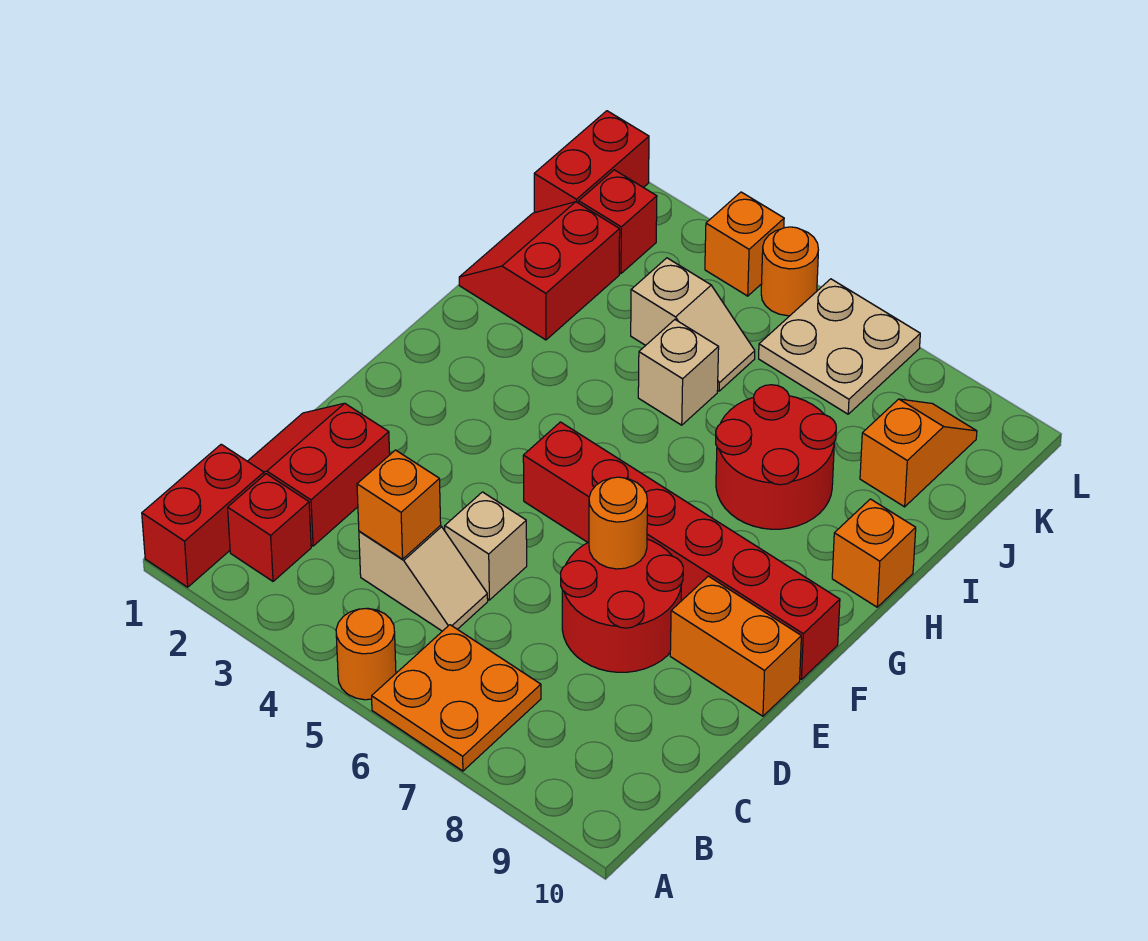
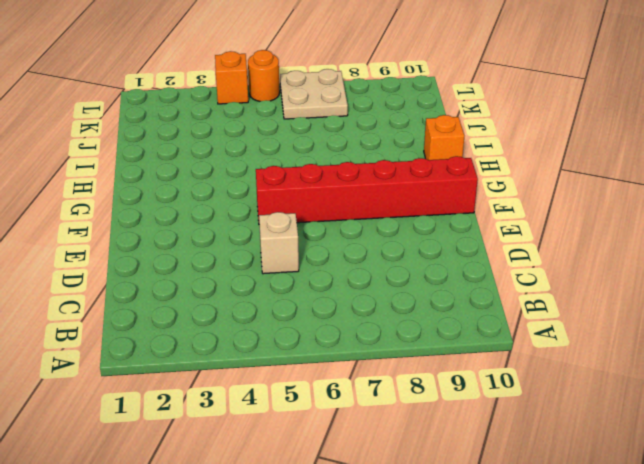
none -> red 1x2 brick [142,444,264,587]
none -> orange 1x1 round brick [336,609,396,700]
none -> orange 2x2 plate [372,625,541,771]

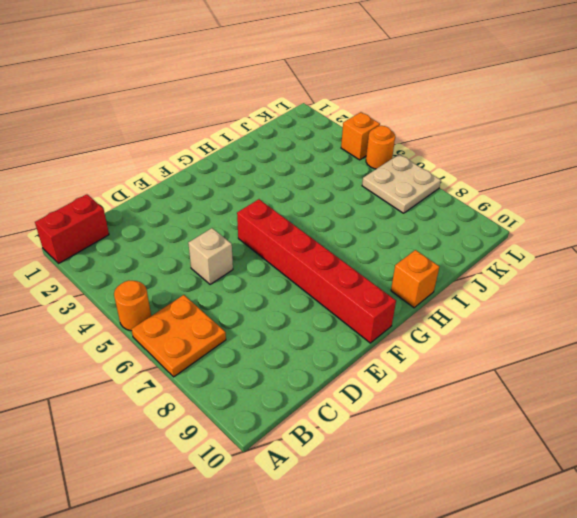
none -> red 1x1 brick [228,474,311,581]
none -> red 2x2 slope [248,403,390,546]
none -> tan 1x2 slope [359,526,488,631]

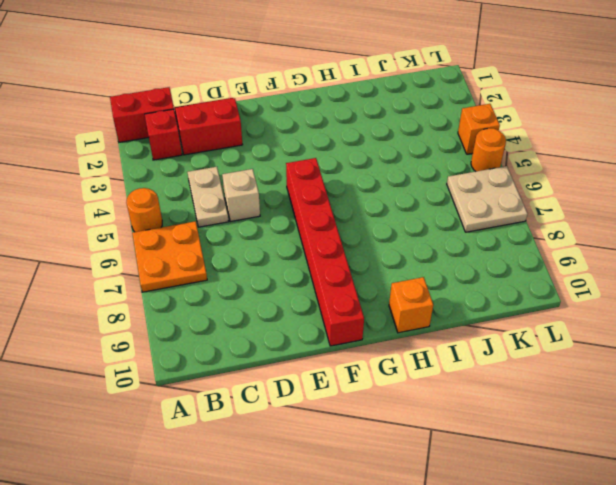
tan 1x2 plate [188,167,229,227] -> tan 1x2 slope [359,526,488,631]
none -> red 2x2 round brick [561,539,683,672]
none -> orange 1x2 brick [670,576,801,716]
none -> red 2x2 round brick [716,385,836,529]

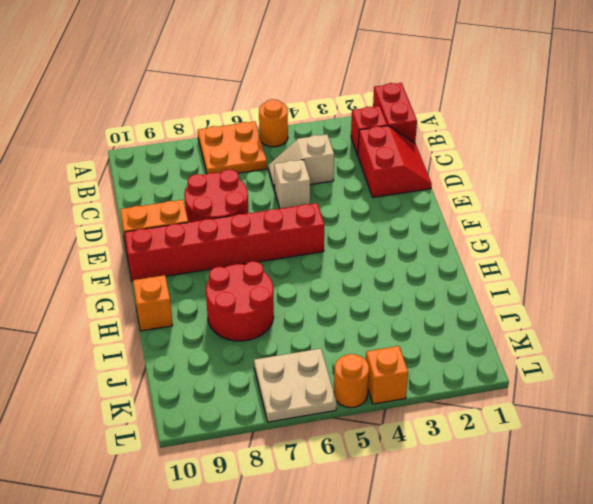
none -> red 2x2 slope [459,202,620,340]
none -> tan 1x1 brick [638,320,719,425]
none -> tan 1x2 slope [631,258,755,391]

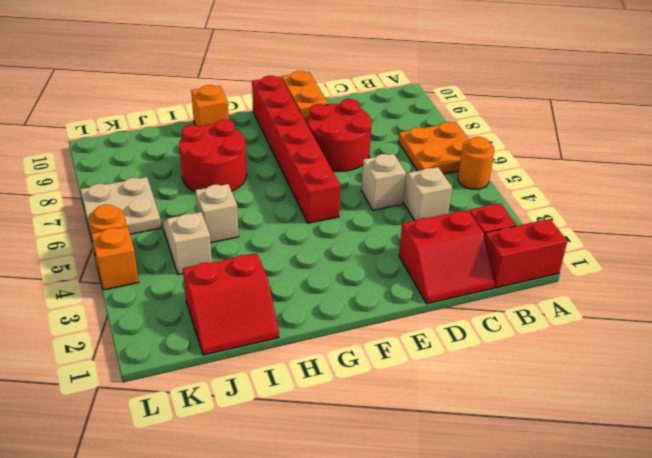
none -> orange 1x2 slope [860,399,977,507]
none -> red 1x2 brick [534,111,649,213]
none -> red 1x1 brick [579,170,657,274]

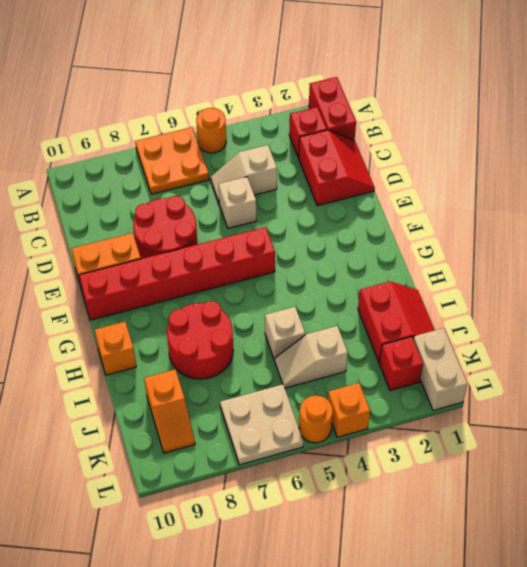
tan 1x2 brick [413,328,467,410] -> red 1x2 brick [534,111,649,213]
none -> orange 1x1 brick [357,450,441,559]
none -> orange 1x1 round brick [589,477,647,569]

